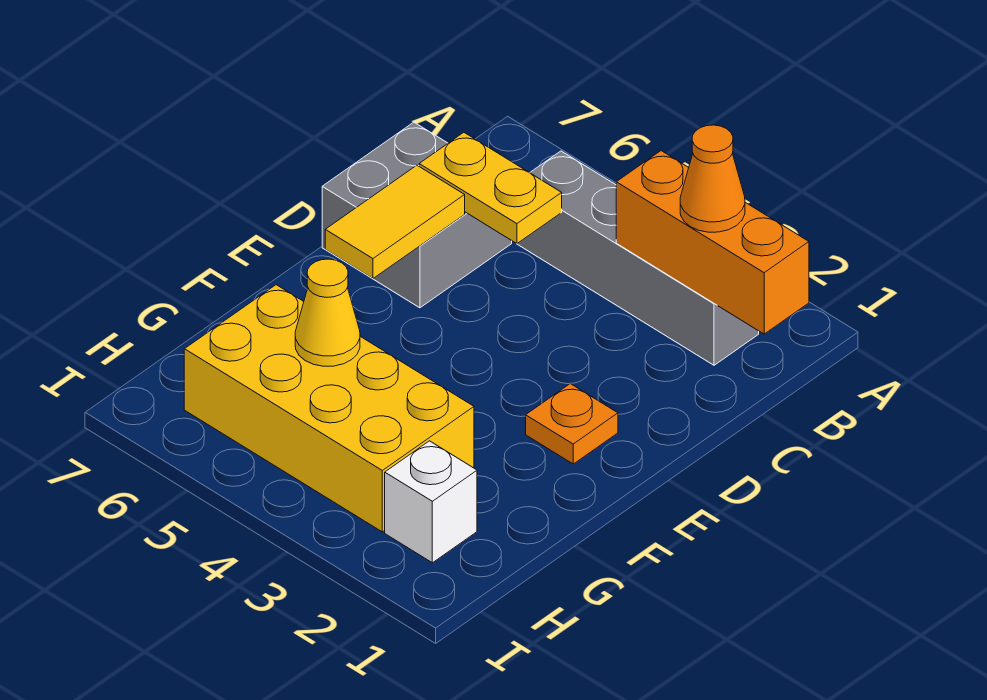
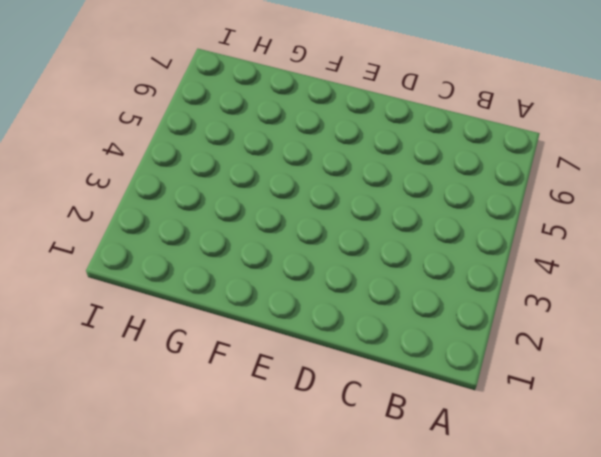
none -> grey 1x4 brick [517,151,759,365]
none -> grey 2x2 brick [322,122,512,308]

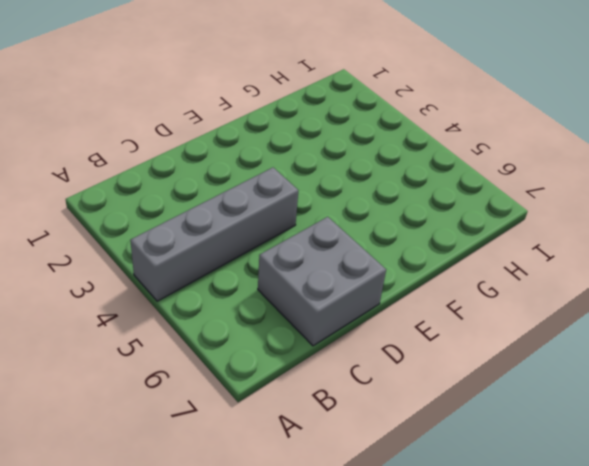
grey 1x4 brick [130,168,299,301] -> grey 1x4 brick turned to [517,151,759,365]
none -> orange 1x1 plate [526,384,618,464]
none -> yellow 2x4 brick [184,285,474,532]

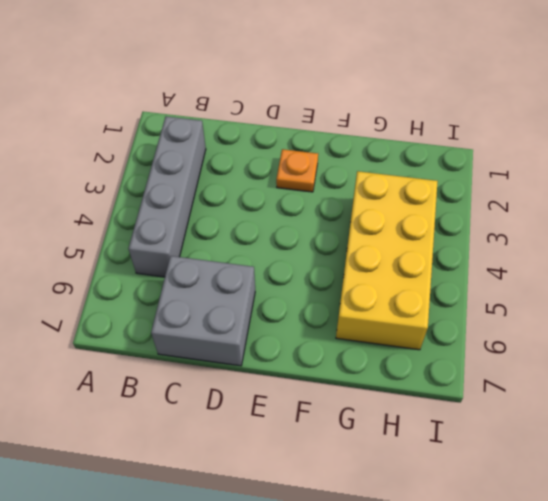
none -> white 1x1 brick [385,441,477,563]
none -> orange 1x3 brick [616,151,809,334]

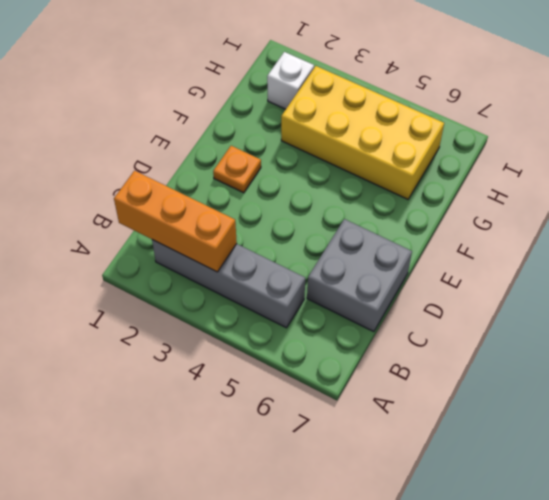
none -> yellow 1x2 plate [419,133,562,244]
none -> yellow 1x2 tile [325,165,465,279]

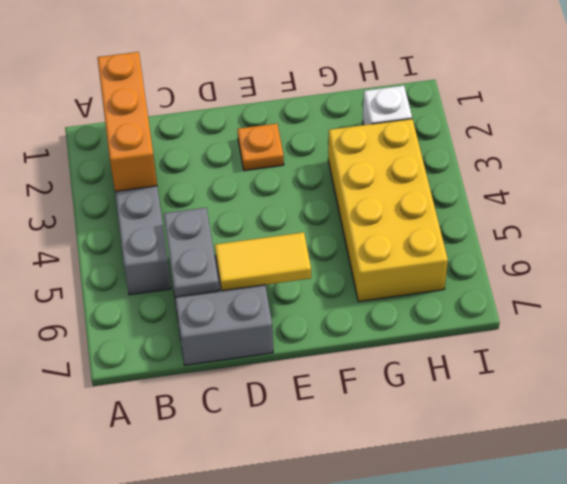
grey 1x2 plate [164,208,219,297] -> yellow 1x2 plate [419,133,562,244]
none -> yellow 1x1 cone [295,259,360,366]
none -> orange 1x1 cone [680,125,745,232]

